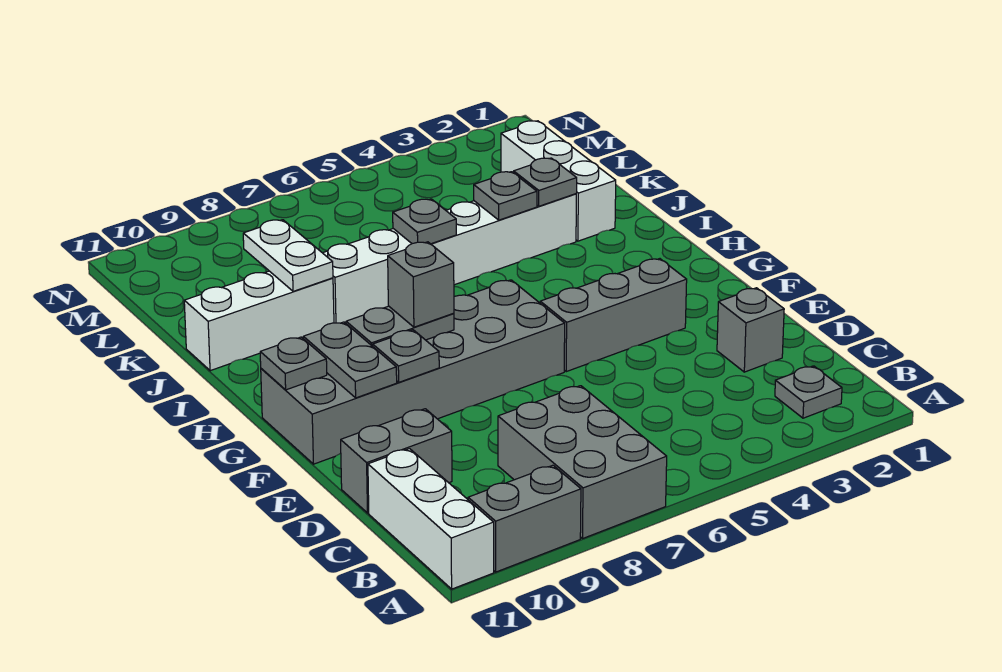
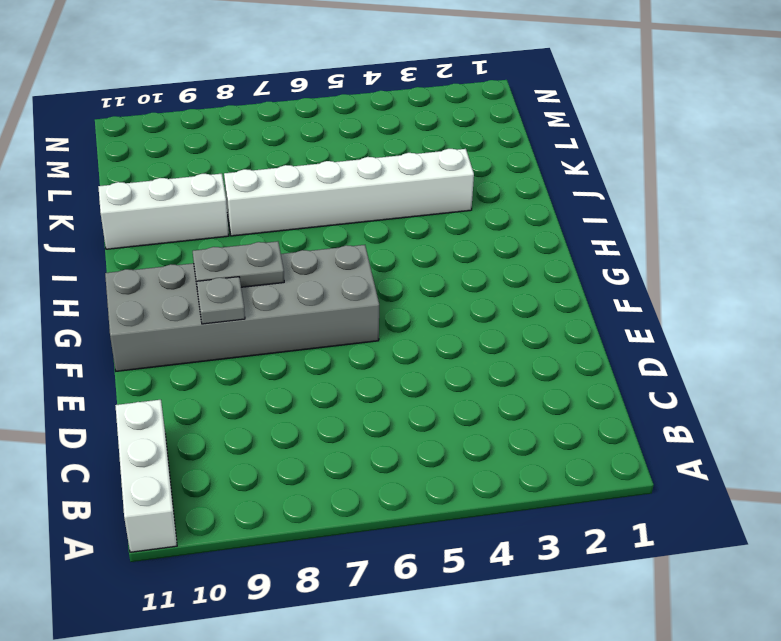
none -> grey 2x3 brick [498,386,667,539]
none -> grey 1x2 brick [468,465,581,572]
none -> grey 1x1 plate [775,366,842,418]

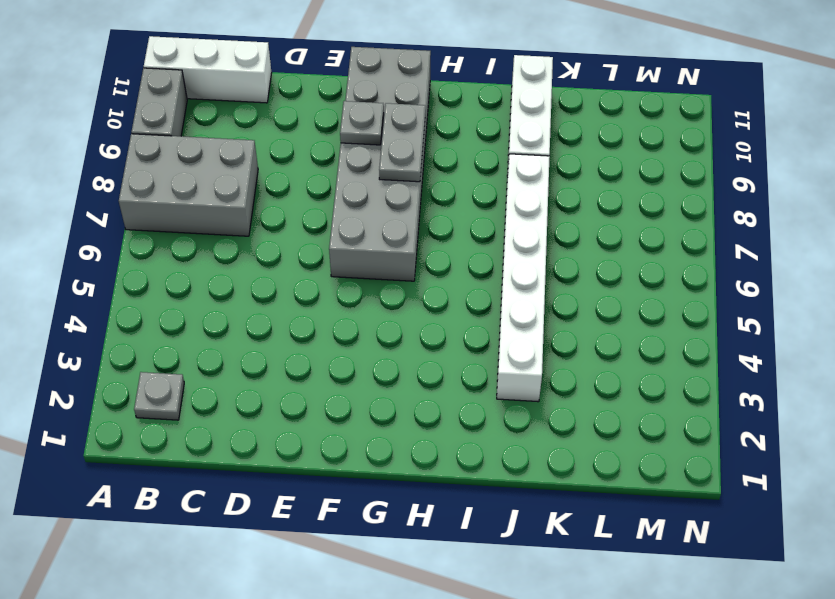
none -> grey 1x1 brick [717,288,784,372]
none -> grey 1x2 brick [341,409,452,513]
none -> grey 1x3 brick [540,259,687,372]

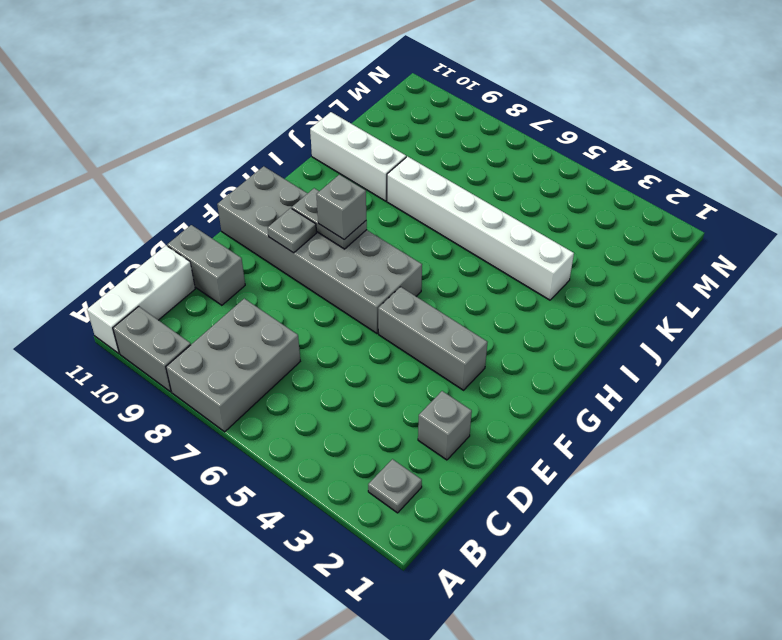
none -> white 1x3 brick [501,121,616,241]
none -> grey 1x2 plate [303,322,397,398]
none -> grey 1x1 plate [260,337,327,390]

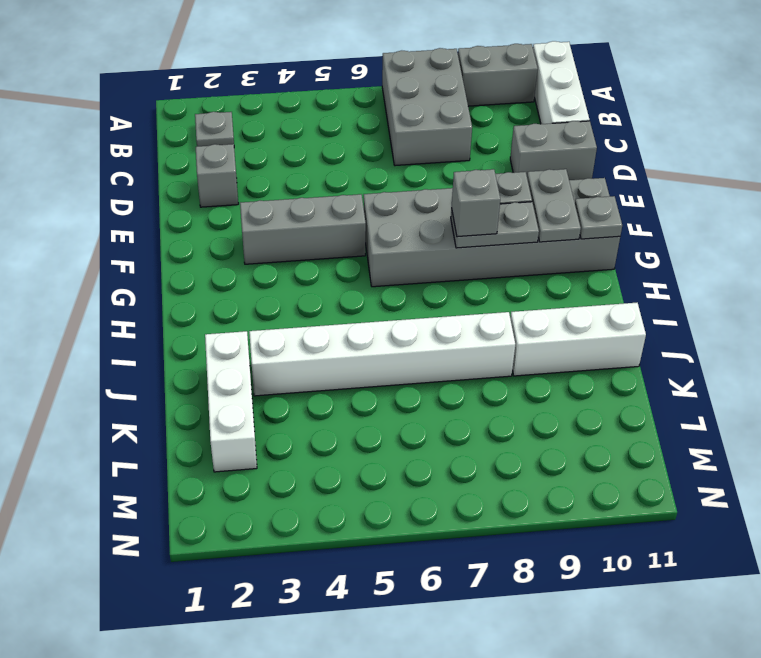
none -> grey 1x1 plate [514,158,577,206]
none -> grey 1x1 plate [474,172,537,220]
none -> grey 1x1 plate [393,199,456,244]

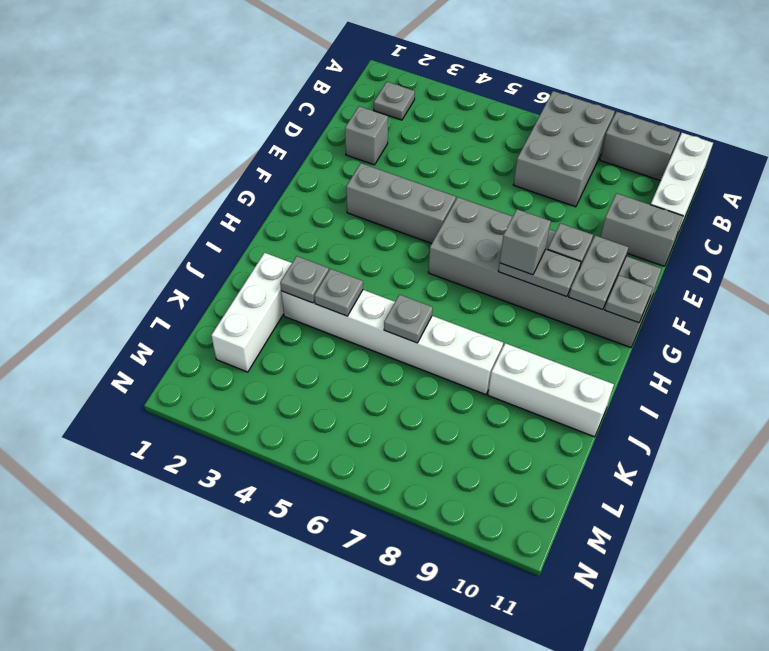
none -> white 1x2 plate [243,220,333,291]

